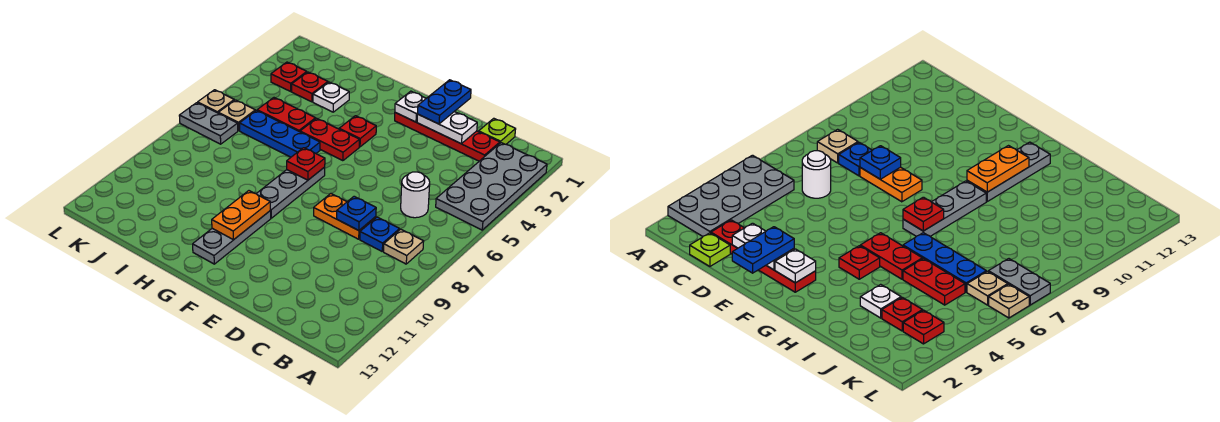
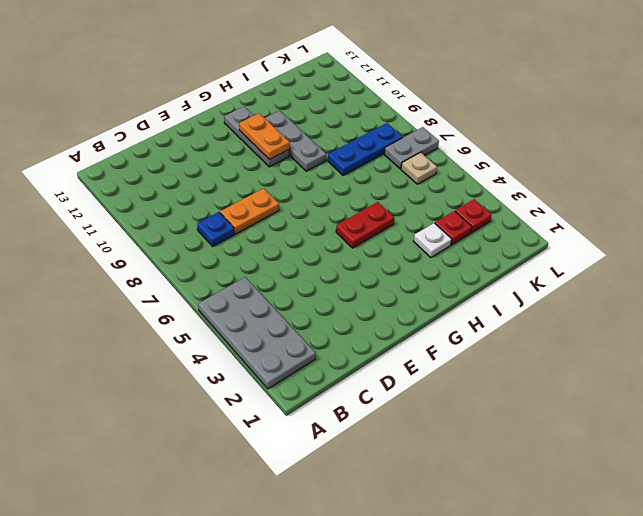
grey 1x3 plate [265,111,326,171] -> grey 1x3 plate moved to [256,167,325,218]
blue 1x3 plate [328,123,403,176] -> blue 1x3 plate moved to [239,110,320,157]
none -> tan 1x1 plate [384,229,424,264]
none -> lime 1x1 plate [479,118,516,144]
none -> red 1x4 plate [395,113,500,161]

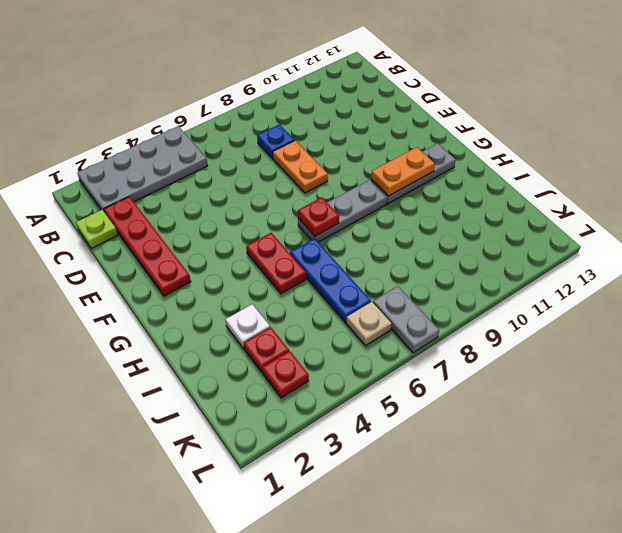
none -> tan 1x1 plate [384,229,424,264]
none -> white 1x1 round brick [401,172,430,218]
none -> red 1x1 plate [339,116,376,147]

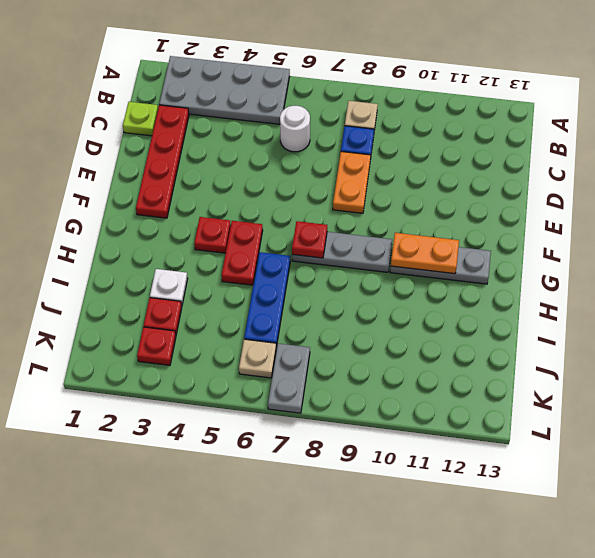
none -> red 1x2 plate [257,98,316,132]
none -> tan 1x1 plate [198,90,234,113]
none -> white 1x2 plate [417,112,477,144]

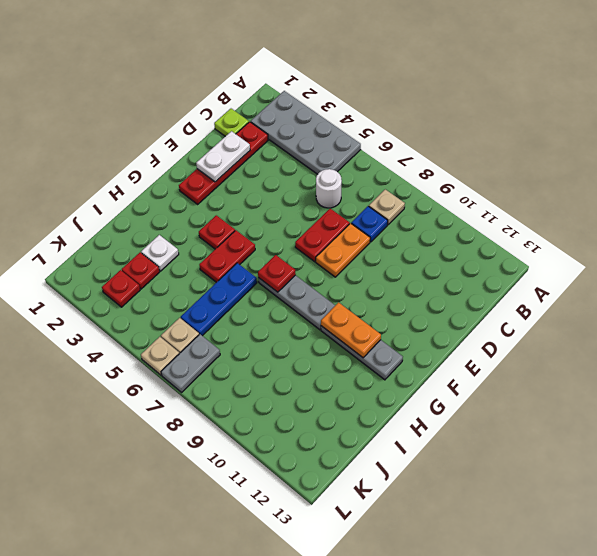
red 1x2 plate [295,209,350,262] -> red 1x2 plate moved to [257,98,316,132]
none -> blue 1x1 plate [337,196,376,231]
none -> white 1x1 plate [395,91,426,122]
none -> blue 1x2 plate [418,80,471,124]

